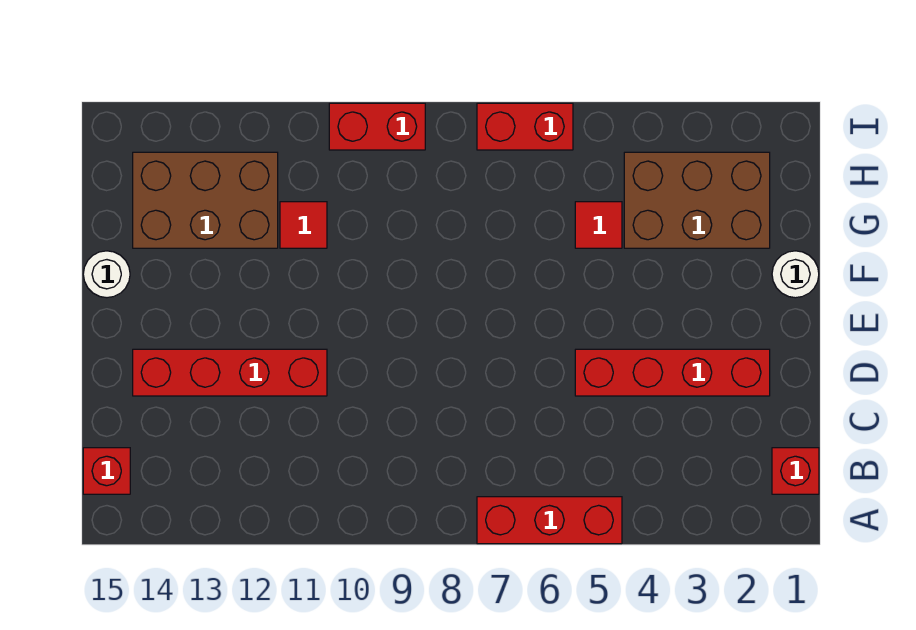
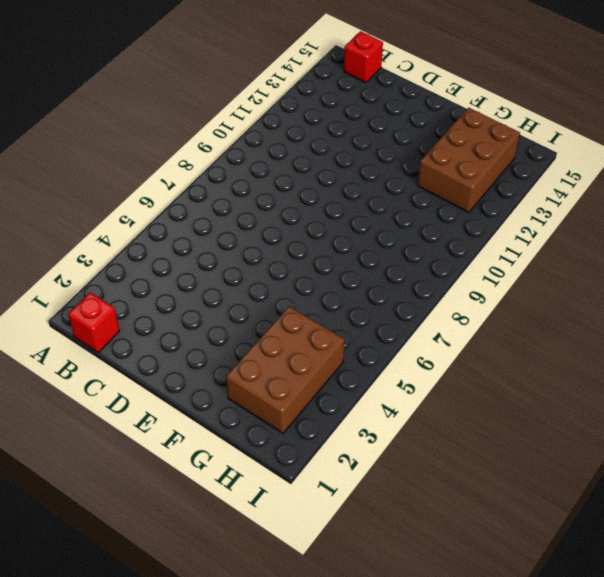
none -> red 1x3 brick [477,497,622,544]
none -> red 1x4 brick [575,349,770,396]
none -> red 1x4 brick [133,349,327,396]

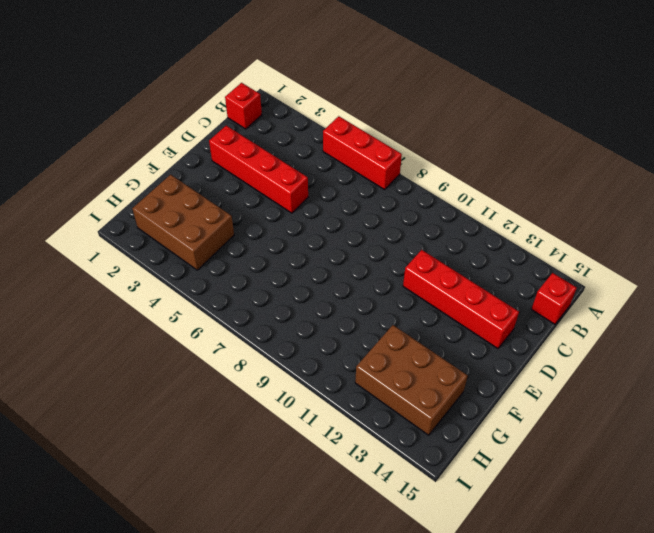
none -> white 1x1 round brick [772,251,819,298]
none -> white 1x1 round brick [83,251,130,298]
none -> red 1x1 tile [575,202,622,248]

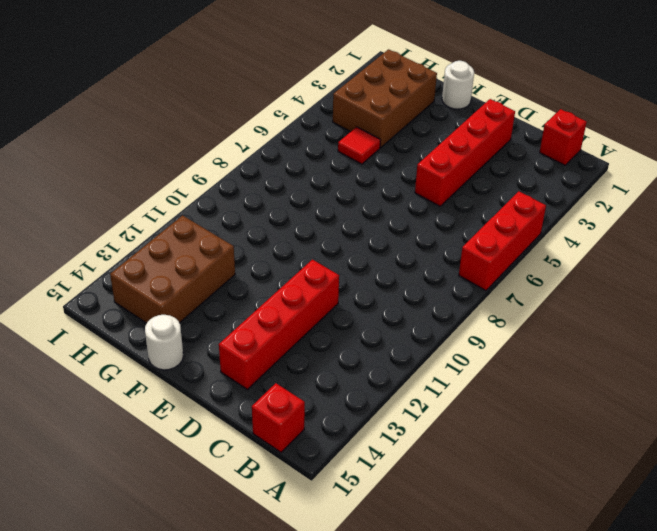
none -> red 1x1 tile [280,202,327,248]
none -> red 1x2 brick [477,103,573,150]
none -> red 1x2 brick [329,103,425,150]

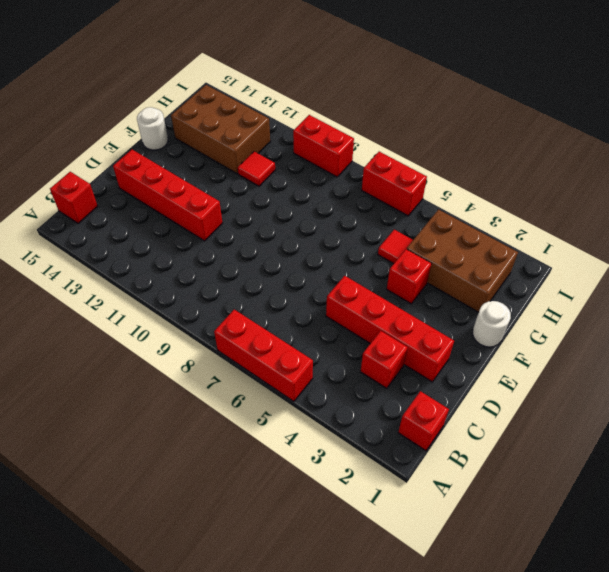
red 1x1 brick [361,331,408,388] -> none
red 1x1 brick [387,249,432,304] -> none

